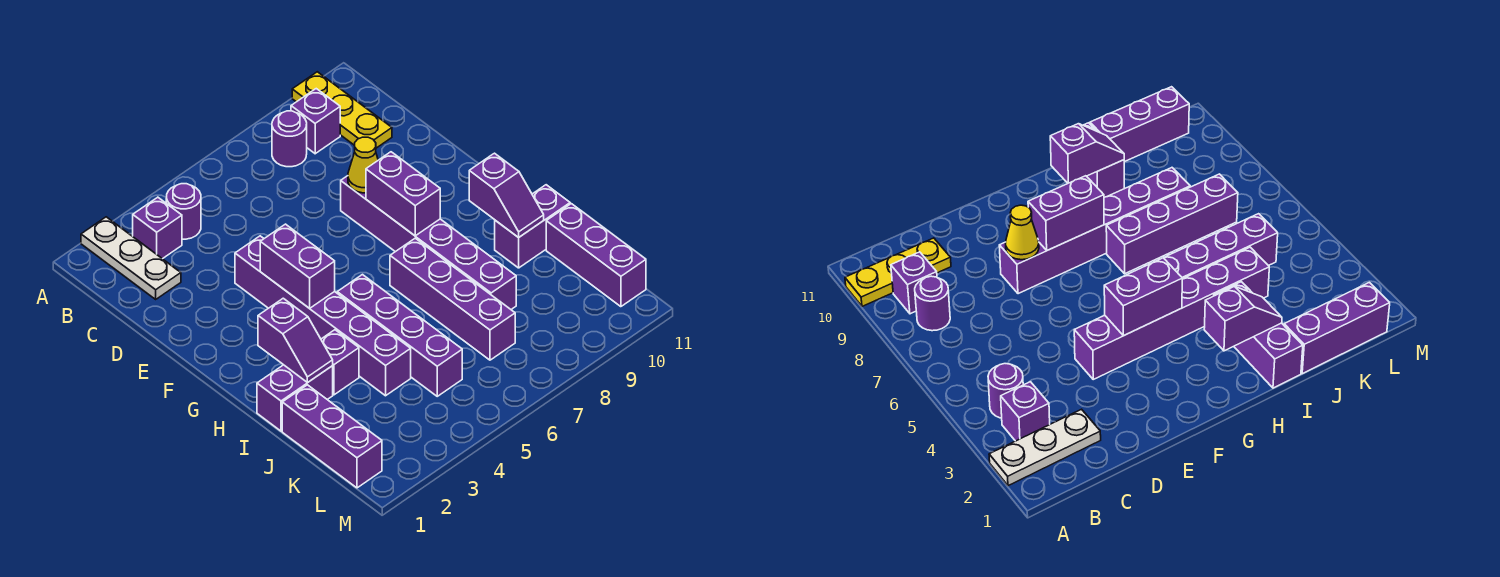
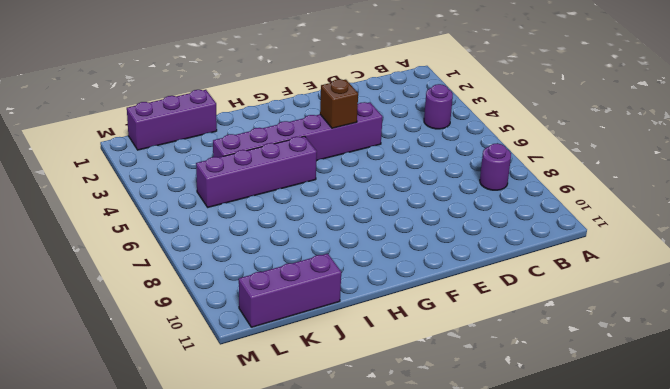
brown 1x1 brick [320,79,358,128] -> purple 1x2 brick [260,224,335,308]
none -> white 1x3 plate [81,217,181,299]
none -> yellow 1x3 plate [292,72,392,148]
none -> purple 1x1 brick [133,197,182,259]

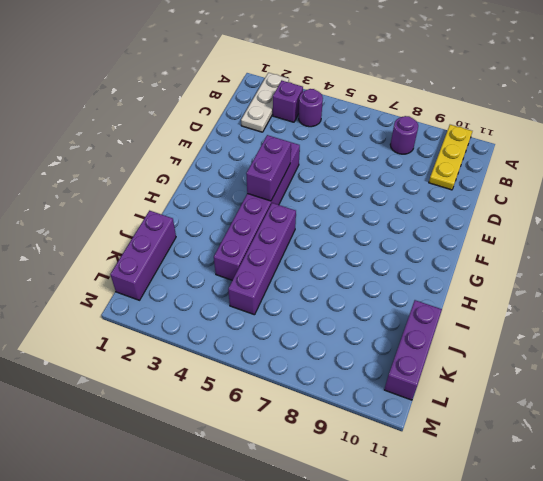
none -> purple 1x1 brick [291,89,340,154]
none -> purple 1x6 brick [341,176,516,309]
none -> purple 1x4 brick [390,238,515,360]

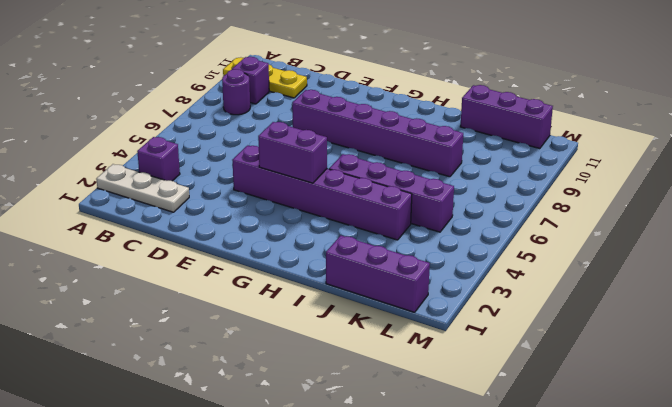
none -> purple 1x1 round brick [166,184,201,239]
none -> purple 1x4 brick [390,238,515,360]
none -> purple 1x2 brick [257,365,333,431]

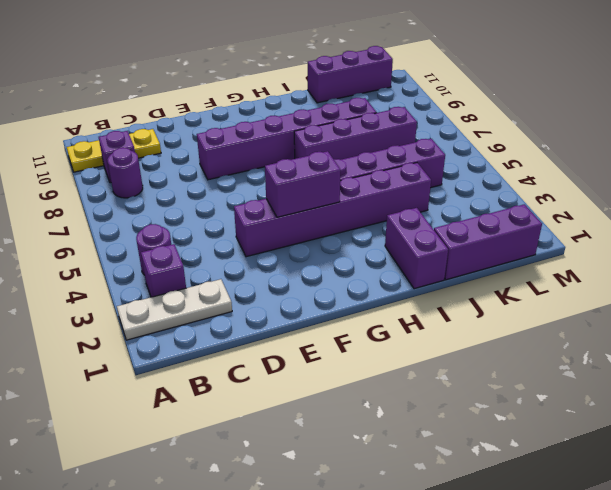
none -> purple 1x1 brick [321,330,359,395]
none -> purple 1x2 brick [495,185,570,268]
none -> yellow 1x1 cone [348,137,378,193]

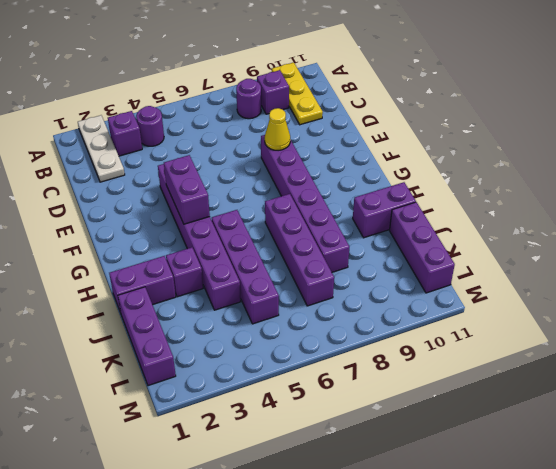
none -> purple 1x2 brick [366,152,440,236]
none -> purple 1x2 slope [258,298,333,382]
none -> purple 1x2 slope [469,153,544,238]

